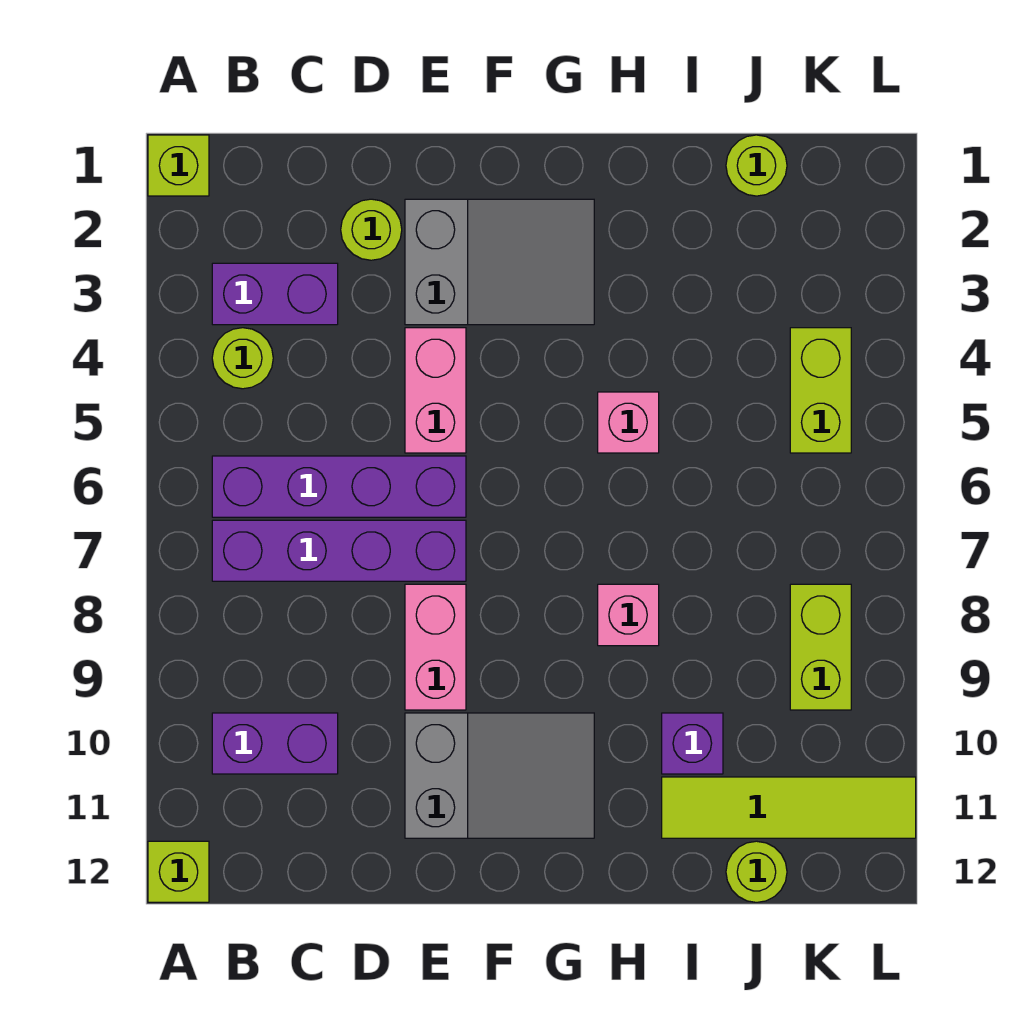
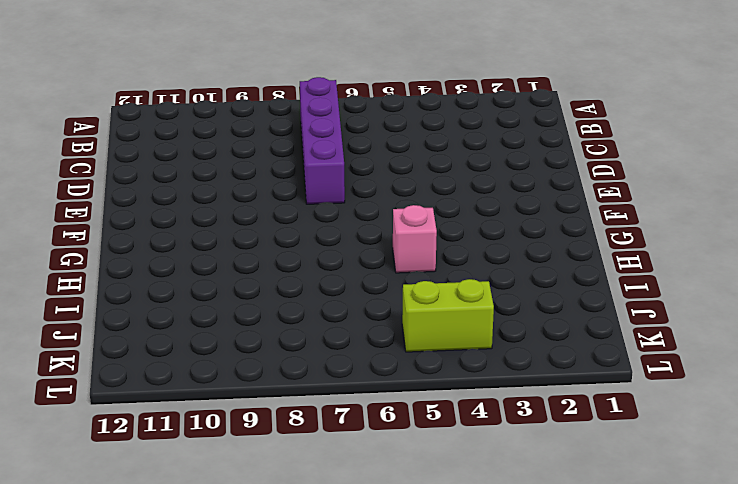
none -> lime 1x1 brick [148,135,209,196]
none -> lime 1x1 brick [148,841,209,902]
none -> purple 1x2 brick [212,263,338,325]

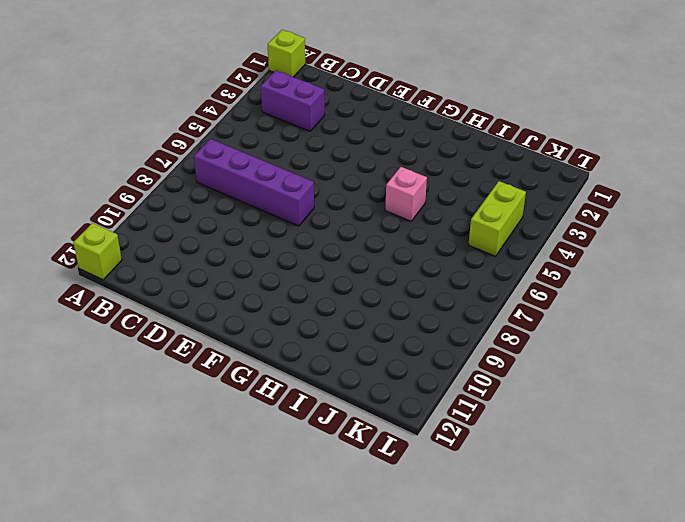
none -> lime 1x1 round brick [212,328,273,389]
none -> purple 1x4 brick [212,456,466,517]
none -> purple 1x2 brick [212,713,338,774]

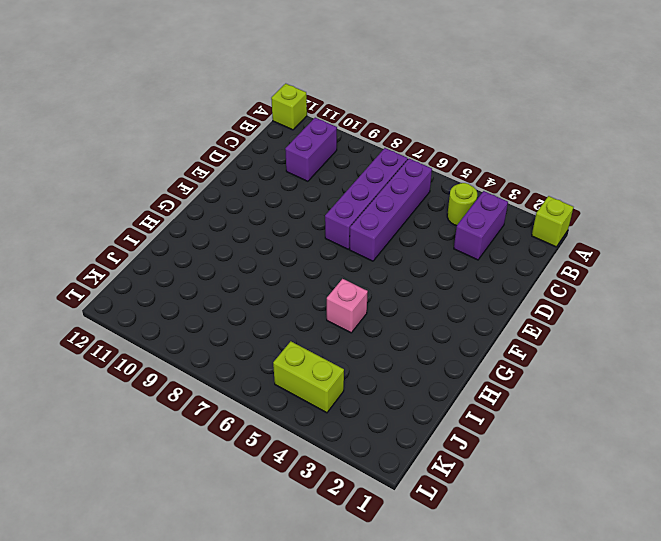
none -> lime 1x1 round brick [341,199,402,260]
none -> grey 2x3 slope [405,199,594,325]
none -> pink 1x2 brick [405,328,466,453]

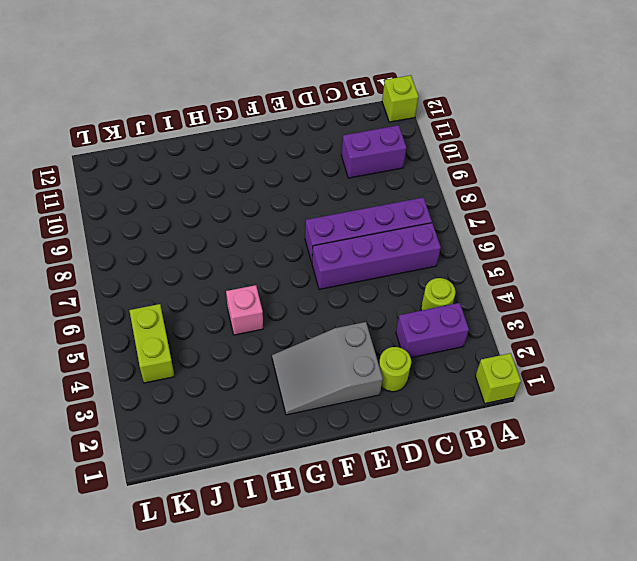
none -> pink 1x2 brick [405,328,466,453]
none -> pink 1x2 brick [405,584,466,710]
none -> grey 2x3 slope [405,713,594,838]

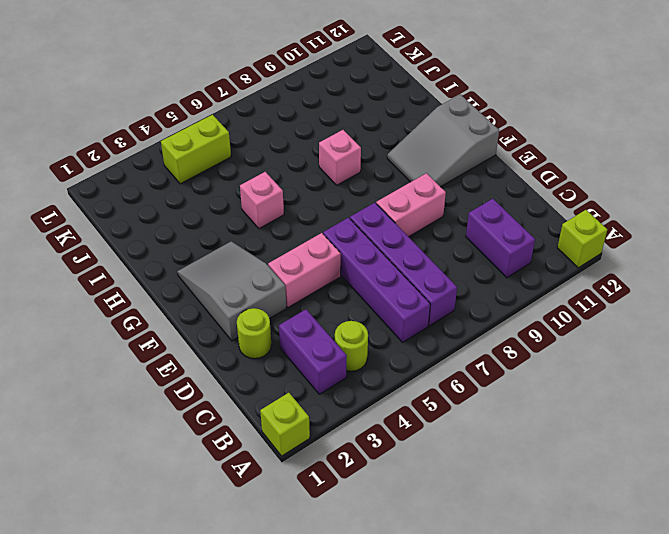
grey 2x3 slope [387,94,499,187] -> grey 2x3 slope turned to [405,713,594,838]
none -> purple 1x1 brick [662,713,723,774]
none -> lime 1x4 tile [662,777,916,838]
none -> lime 1x1 round brick [726,135,787,196]

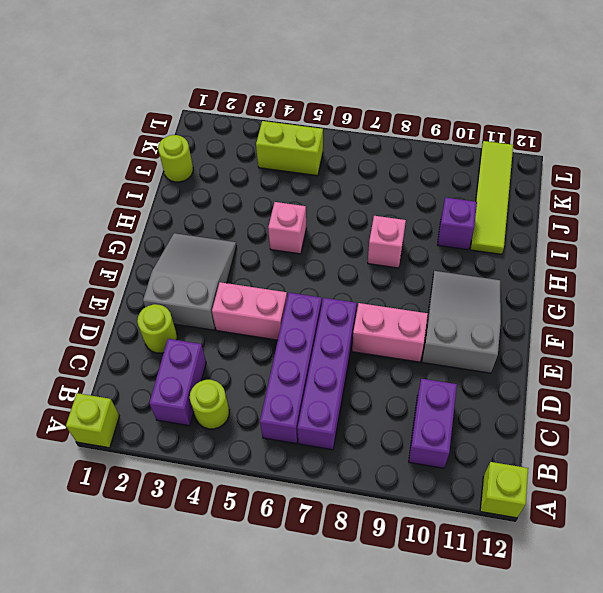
none -> lime 1x1 round brick [726,841,787,902]
none -> lime 1x2 brick [790,584,851,710]

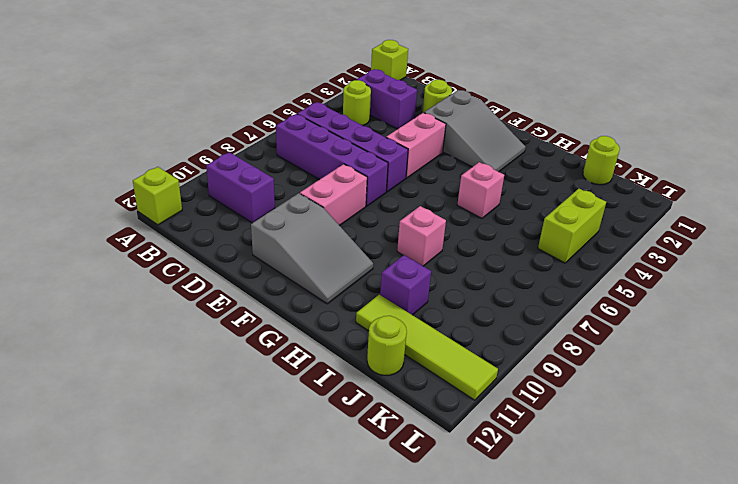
none -> lime 1x2 brick [790,584,851,710]

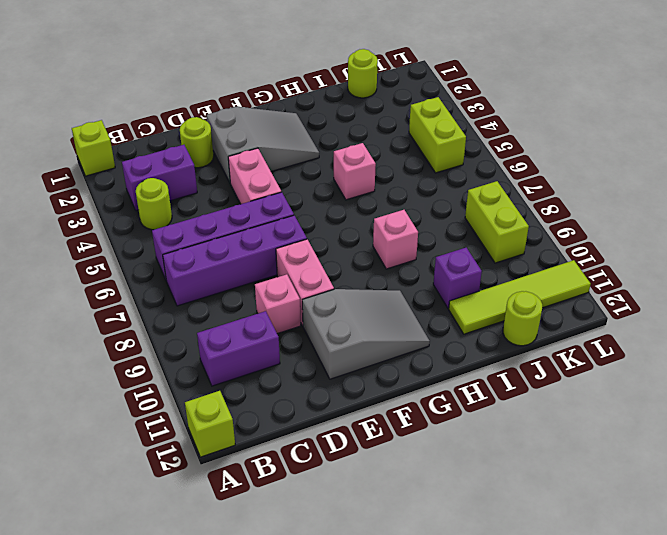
pink 1x1 brick [255,274,301,334] -> none

